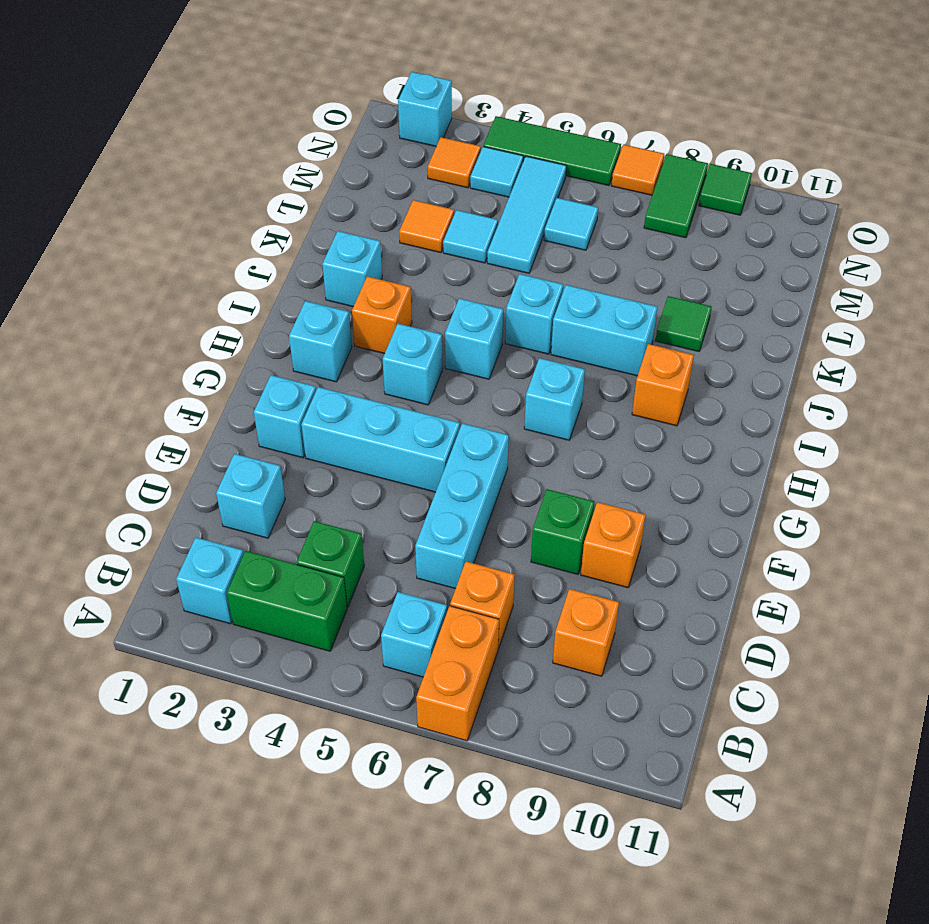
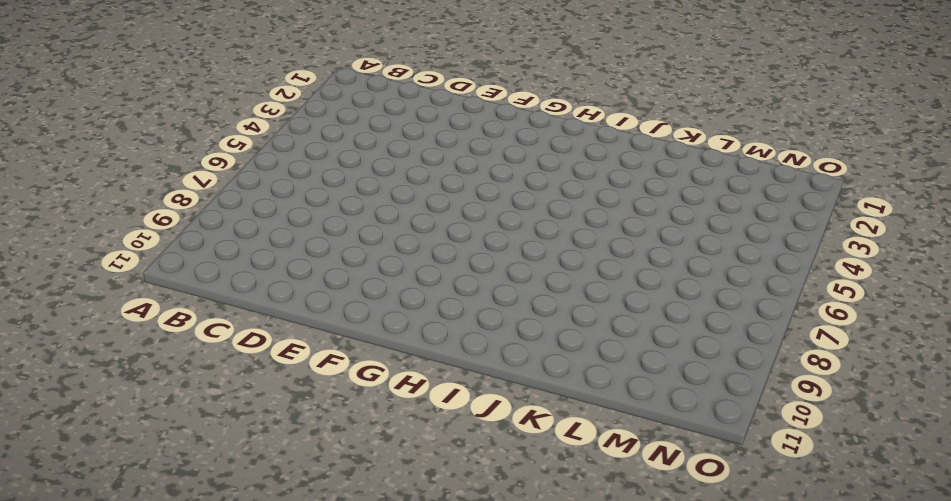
none -> orange 1x2 brick [416,606,499,741]
none -> cyan 1x1 brick [176,538,244,624]
none -> green 1x2 brick [227,551,347,651]
none -> cyan 1x1 brick [381,592,447,677]

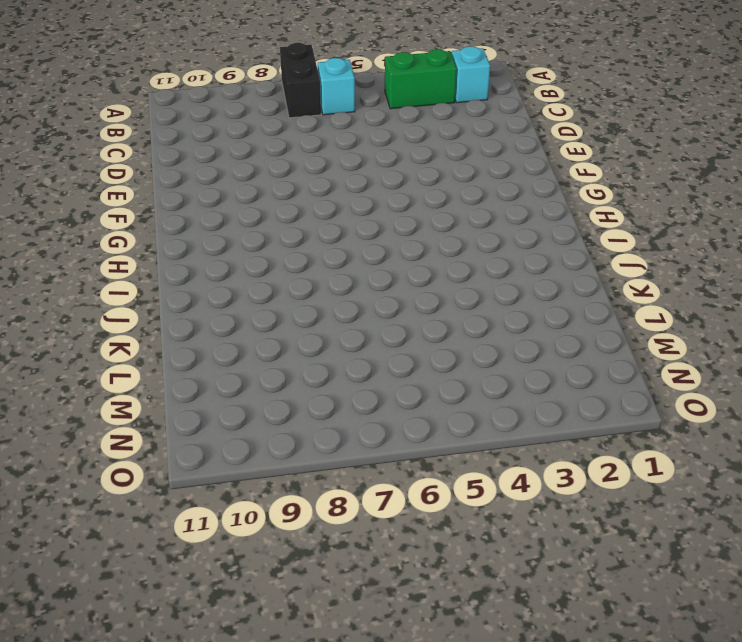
black 1x2 brick [280,43,321,118] -> orange 1x2 brick [416,606,499,741]
none -> green 1x1 brick [296,521,364,607]
none -> orange 1x1 brick [450,561,515,648]
none -> orange 1x1 brick [553,589,619,676]
none -> cyan 1x1 brick [216,454,285,538]

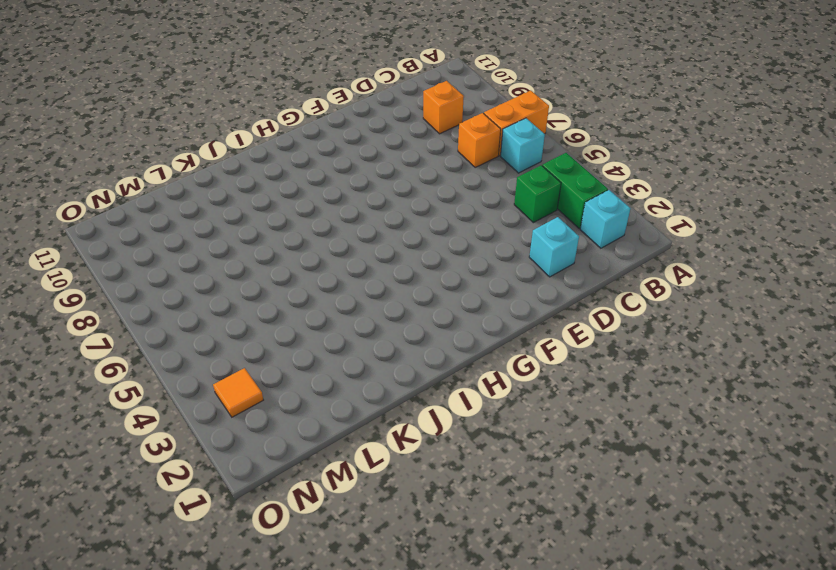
none -> cyan 1x3 brick [415,423,509,589]
none -> green 1x1 brick [531,489,594,574]
none -> orange 1x1 brick [581,502,645,588]
none -> cyan 1x1 brick [254,375,316,458]

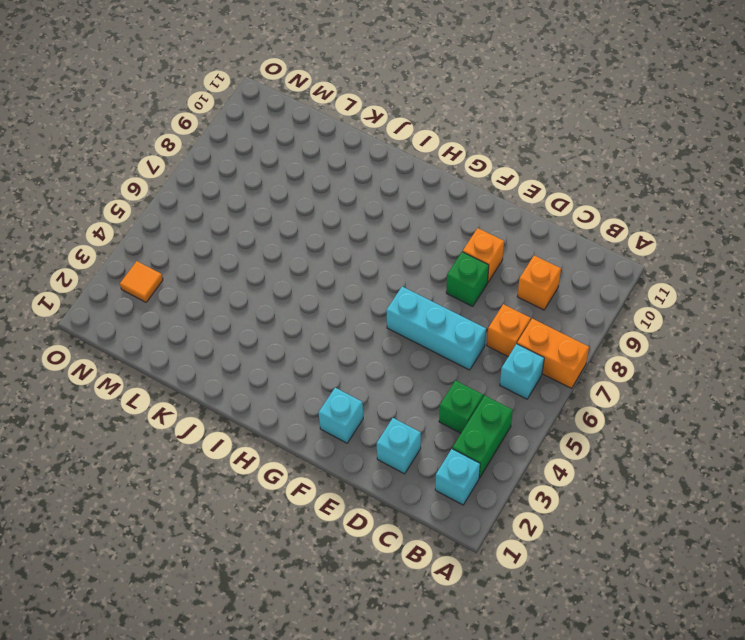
none -> cyan 1x3 brick [301,387,460,492]
none -> cyan 1x1 brick [289,301,352,382]
none -> cyan 1x1 brick [383,324,443,405]
none -> cyan 1x1 brick [524,358,585,440]

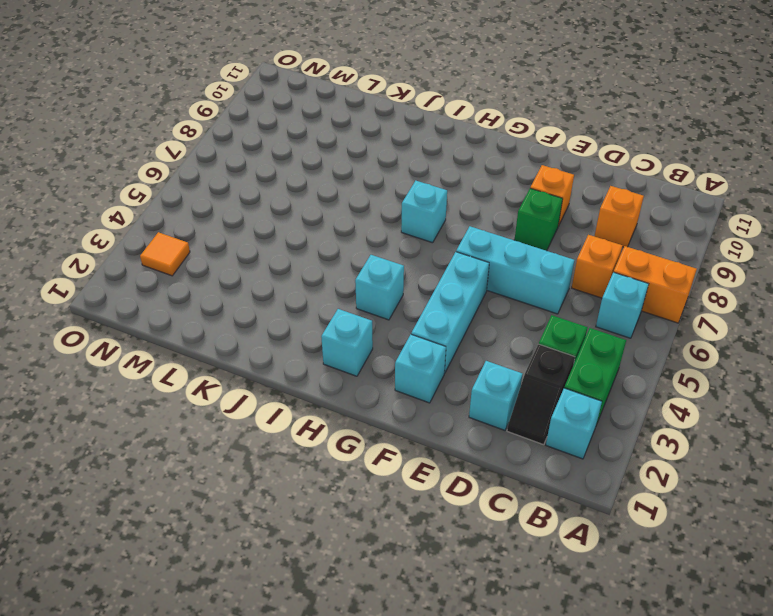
black 1x2 slope [507,344,575,445] -> none
none -> orange 1x1 brick [352,276,412,354]
none -> cyan 1x1 brick [445,298,503,379]
none -> orange 1x1 brick [632,344,694,426]
none -> cyan 1x1 brick [322,231,382,307]

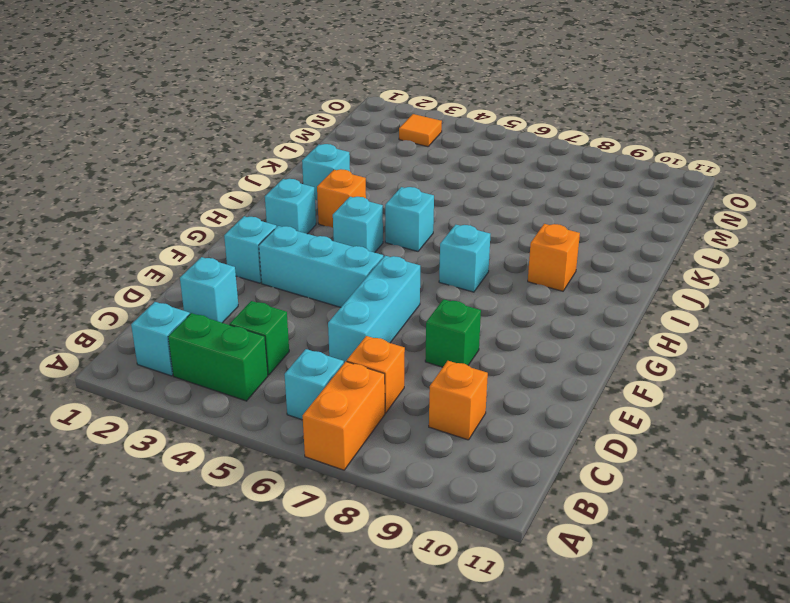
none -> orange 1x1 brick [581,502,645,588]
none -> cyan 1x1 brick [505,274,563,354]
none -> cyan 1x2 brick [551,285,657,376]
none -> green 1x1 tile [655,296,712,352]

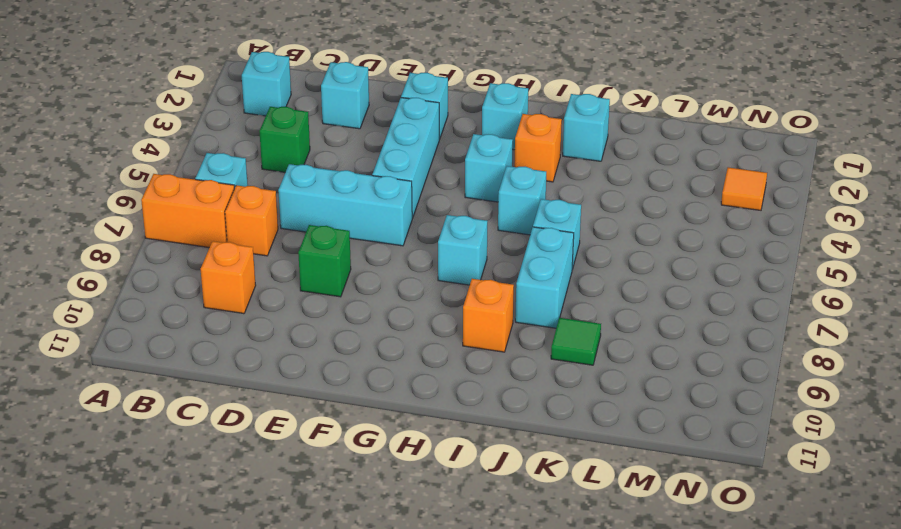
none -> green 1x2 brick [227,551,347,651]
none -> orange 1x1 brick [581,502,645,588]
none -> orange 1x1 tile [399,200,454,253]
none -> cyan 1x1 tile [443,210,498,263]

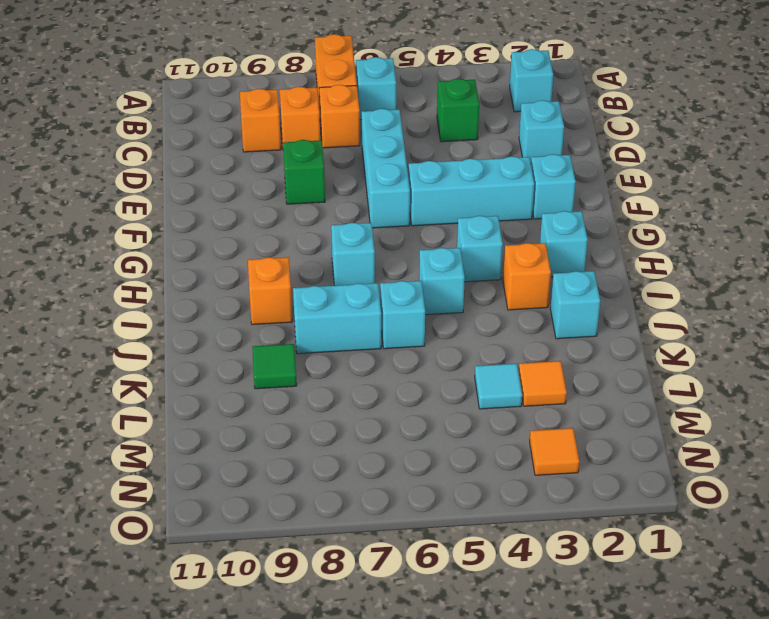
orange 1x1 brick [280,87,320,143] -> orange 1x1 brick moved to [581,502,645,588]
none -> green 1x2 brick [227,551,347,651]
none -> cyan 1x3 tile [487,156,566,273]
none -> cyan 1x1 tile [544,198,598,250]
none -> cyan 1x1 tile [470,147,523,197]

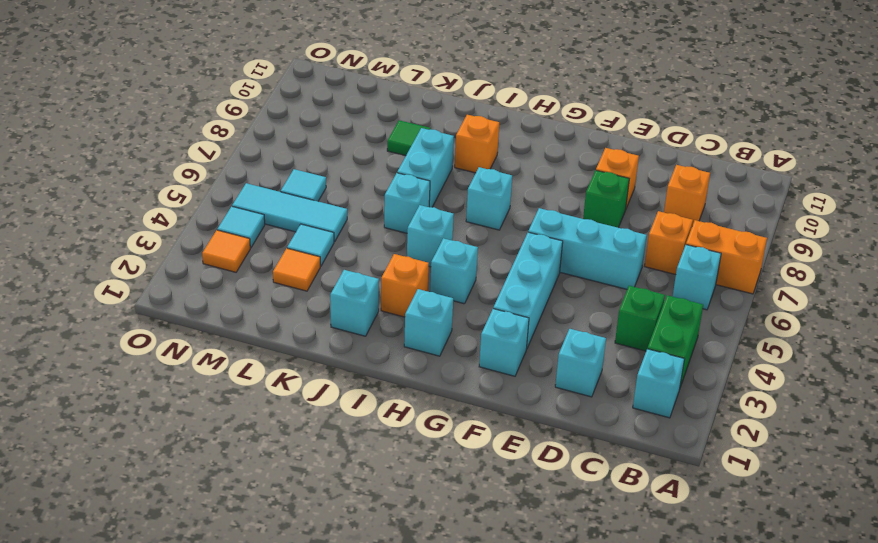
none -> green 1x2 tile [644,154,708,238]
none -> cyan 1x1 brick [398,72,452,146]
none -> green 1x3 tile [483,116,621,186]
none -> orange 1x1 tile [612,145,664,195]

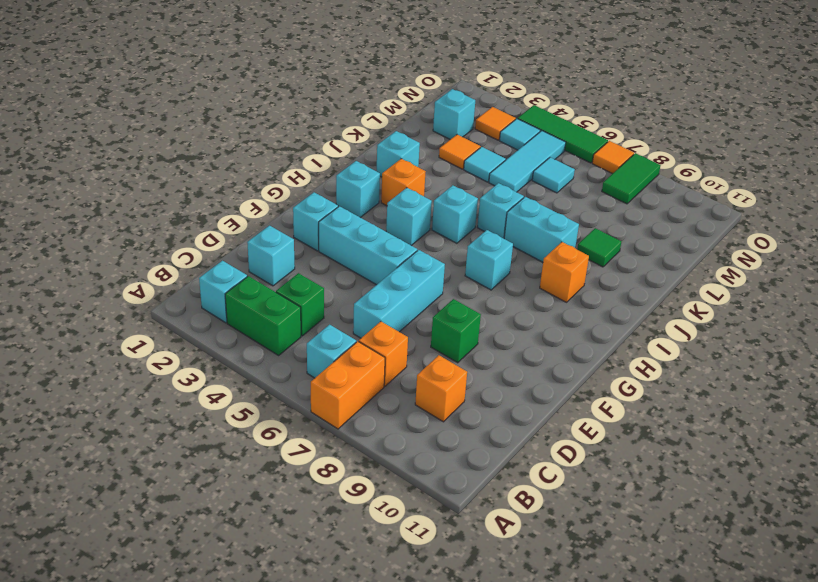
cyan 1x1 brick [433,89,475,139] -> cyan 1x1 brick moved to [398,72,452,146]
none -> orange 1x1 brick [581,502,645,588]
none -> green 1x1 tile [699,164,752,215]

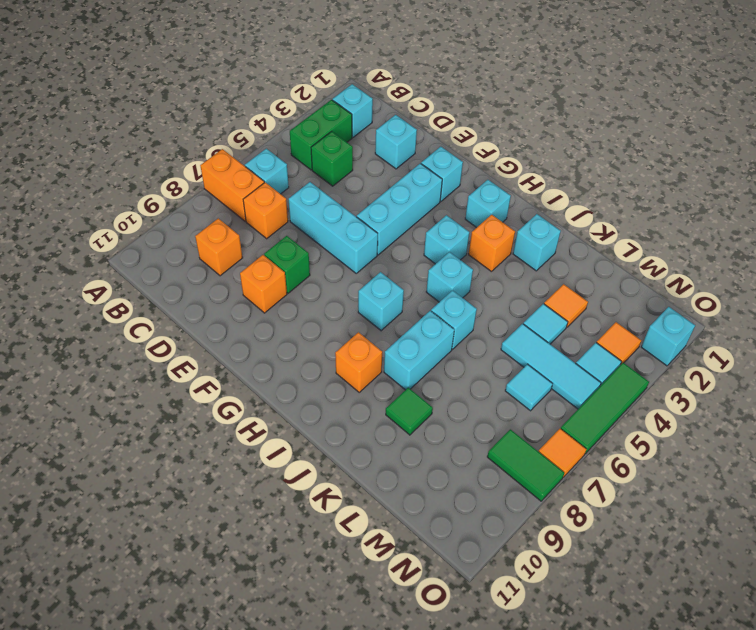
none -> green 1x1 tile [699,164,752,215]

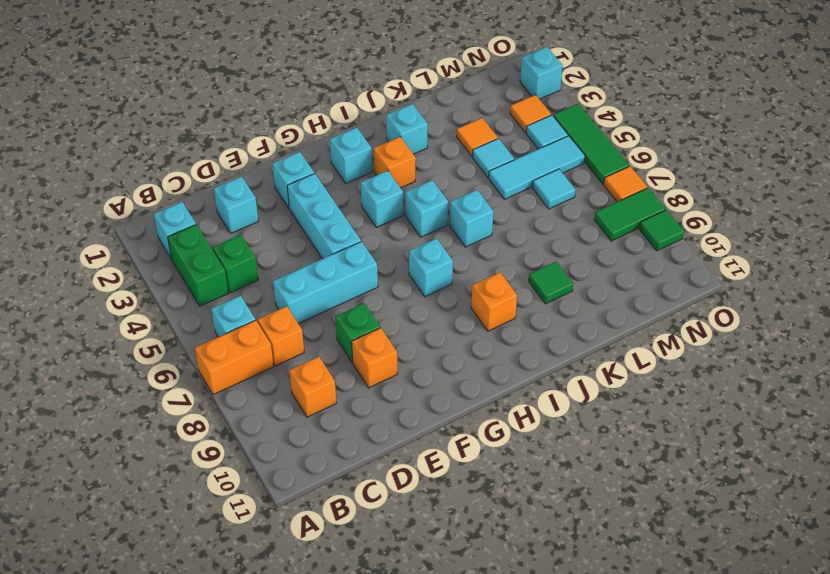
none -> cyan 1x2 brick [551,285,657,376]

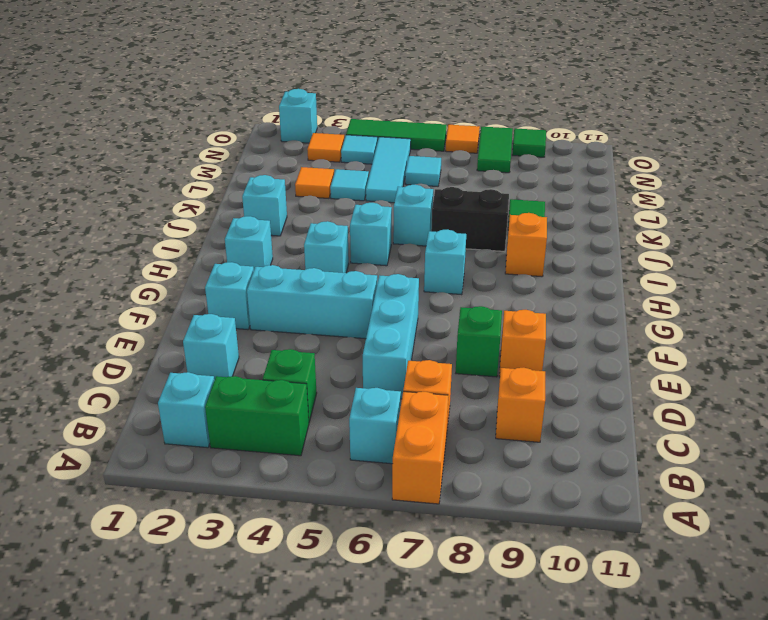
black 1x2 brick [431,187,509,251] -> cyan 1x2 brick [551,285,657,376]
none -> orange 1x1 brick [352,276,412,354]

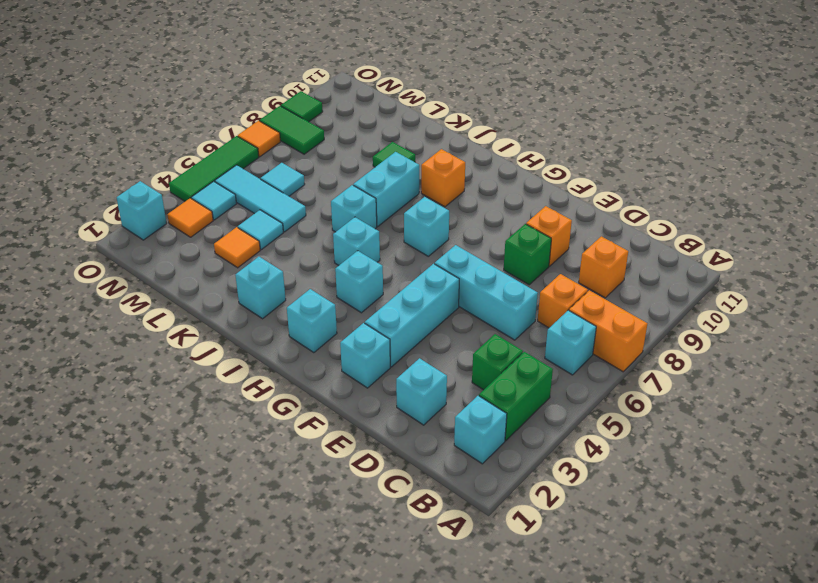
none -> orange 1x1 brick [352,276,412,354]

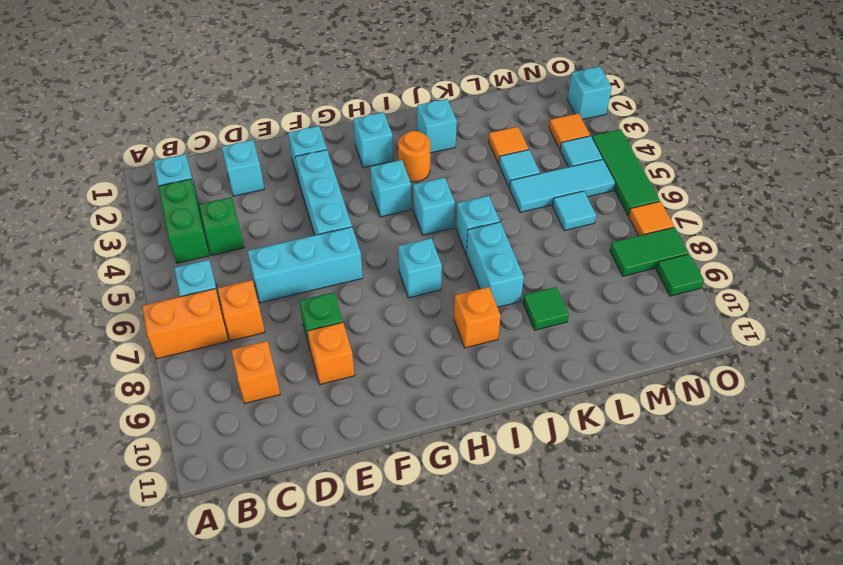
orange 1x1 round brick [398,131,430,182] -> orange 1x1 brick [352,276,412,354]

